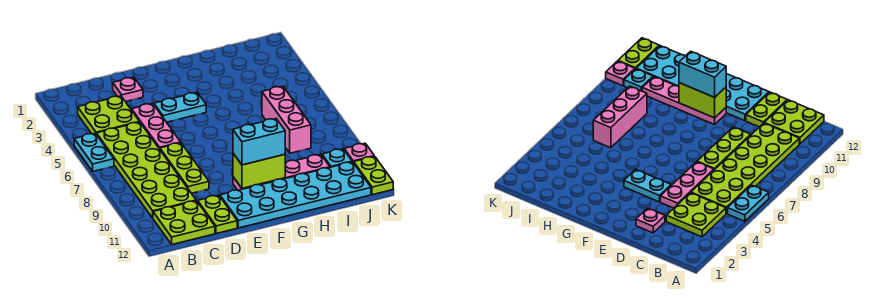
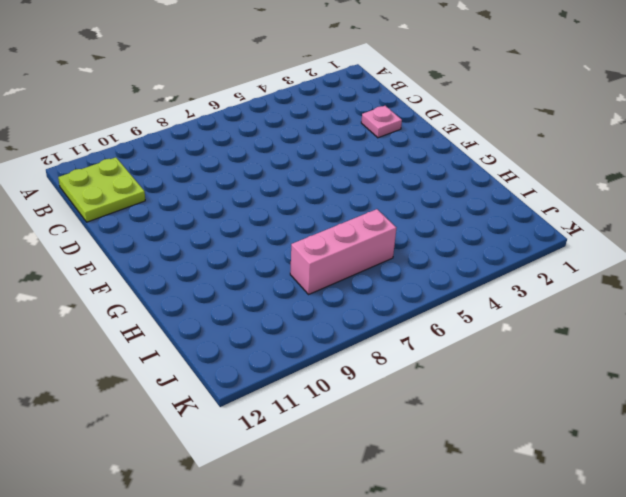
none -> cyan 1x2 plate [74,133,114,171]
none -> lime 2x2 plate [78,96,139,135]
none -> lime 2x6 plate [97,122,196,218]

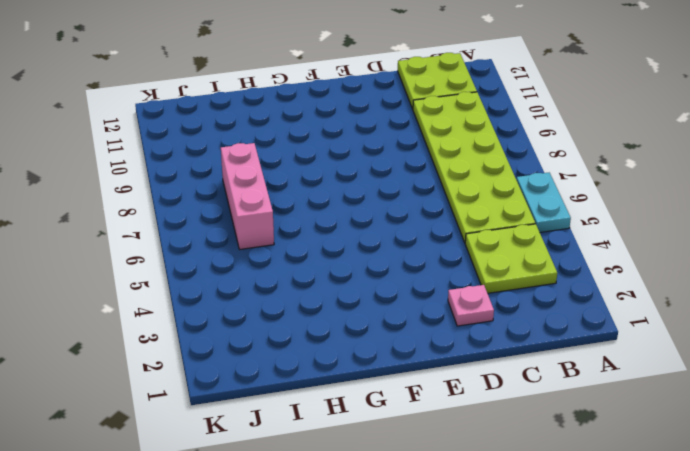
none -> pink 1x3 plate [132,104,181,149]
none -> lime 1x3 plate [160,143,209,193]
none -> lime 1x2 plate [198,195,237,234]

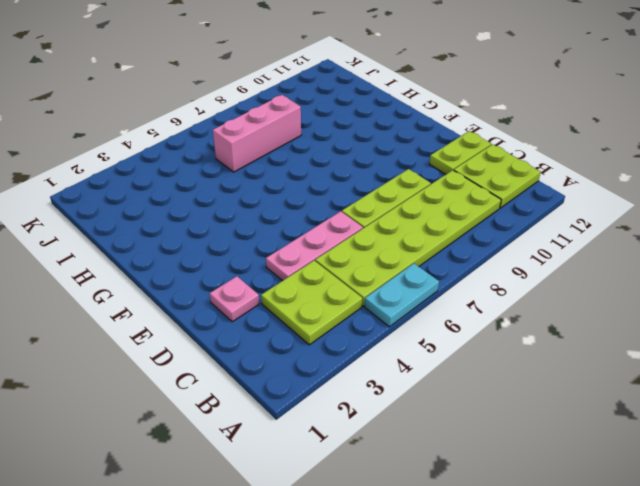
none -> cyan 1x2 plate [154,93,206,122]
none -> cyan 2x6 plate [220,162,371,228]
none -> pink 1x4 plate [233,154,330,190]

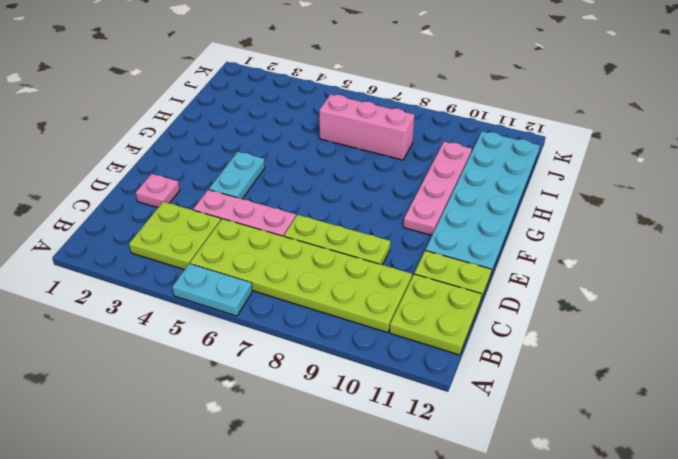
none -> cyan 1x1 plate [322,149,352,167]
none -> pink 1x1 plate [344,143,374,163]
none -> lime 1x2 plate [354,156,393,195]

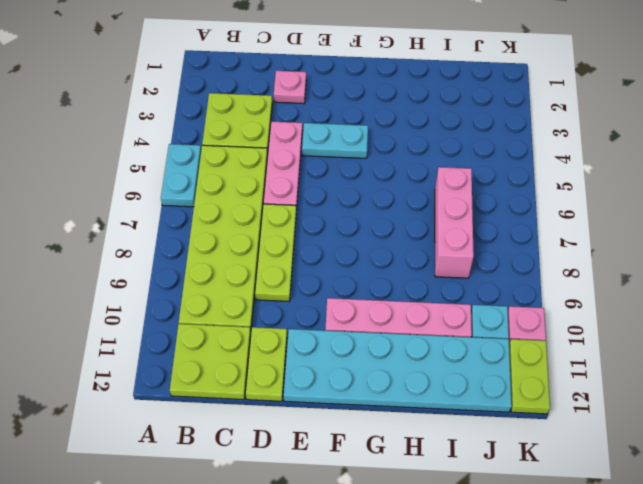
none -> lime 1x2 brick [233,154,285,188]
none -> cyan 1x2 brick [233,119,285,165]

